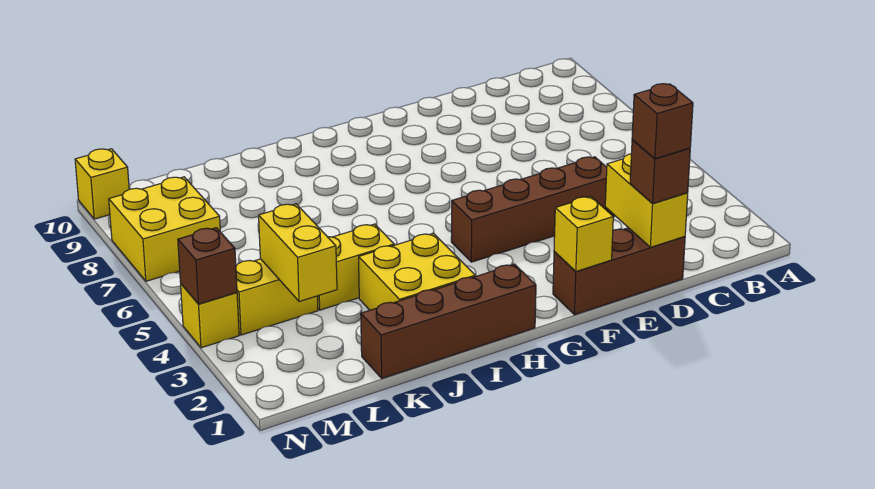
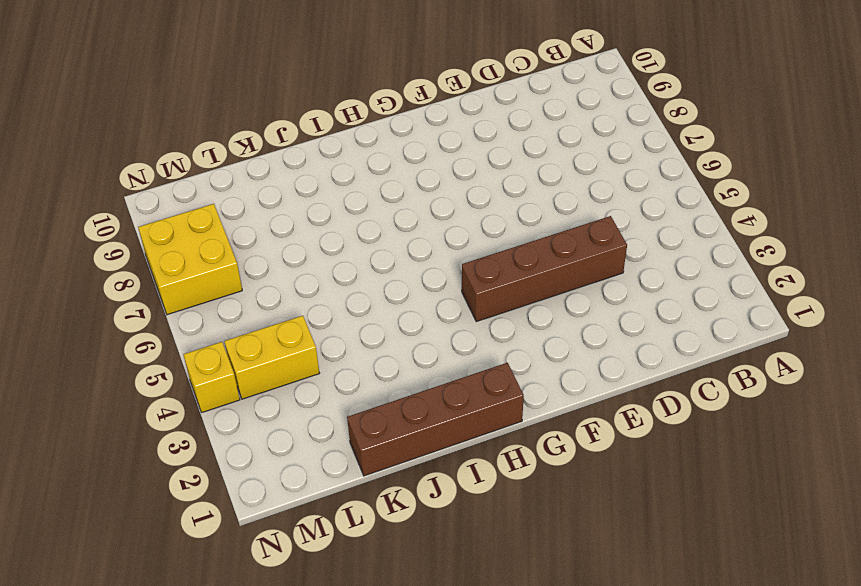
none -> brown 1x3 brick [553,228,685,315]
none -> yellow 2x2 brick [359,233,475,310]
none -> yellow 1x2 brick [317,224,394,310]

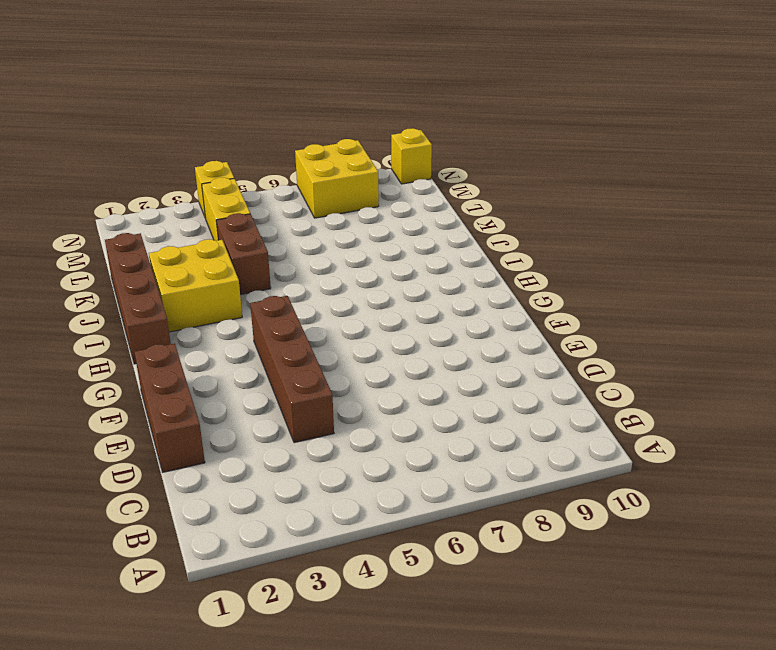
brown 1x2 brick [216,213,271,295] -> yellow 1x2 brick [317,224,394,310]
none -> yellow 1x2 brick [605,154,688,247]
none -> yellow 1x1 brick [554,197,613,271]
none -> yellow 1x2 brick [259,204,337,302]

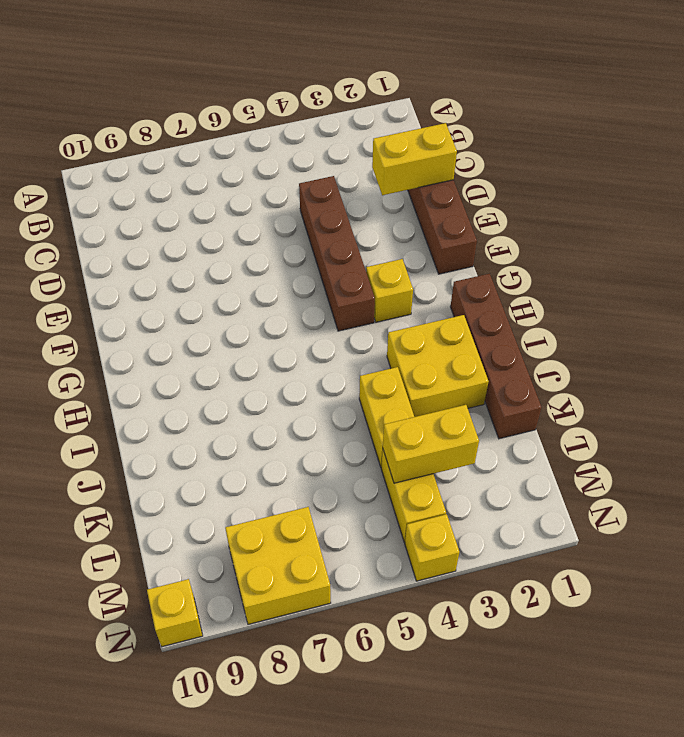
yellow 1x1 brick [366,259,413,322] -> yellow 1x1 brick moved to [554,197,613,271]
none -> brown 1x1 brick [178,228,237,304]
none -> brown 1x1 brick [630,140,690,204]
none -> brown 1x1 brick [632,84,693,159]

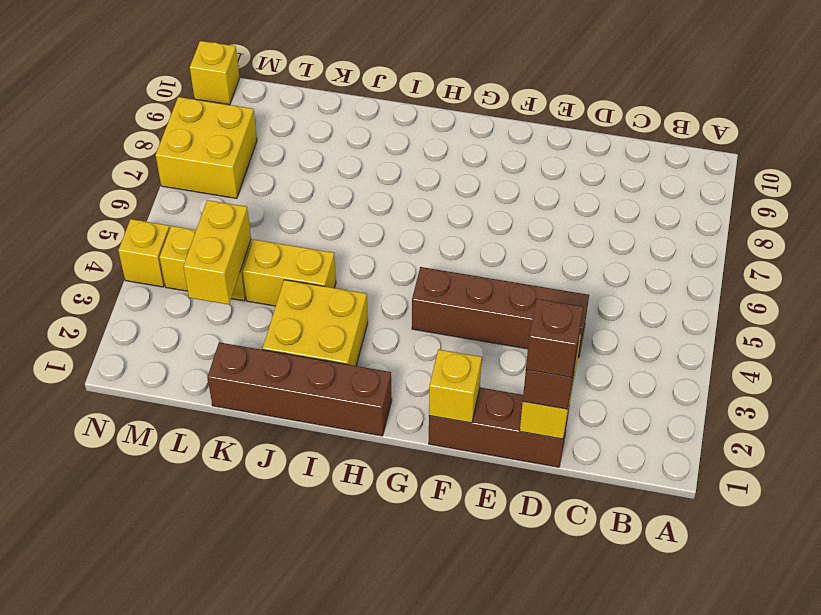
none -> brown 1x1 brick [178,228,237,304]

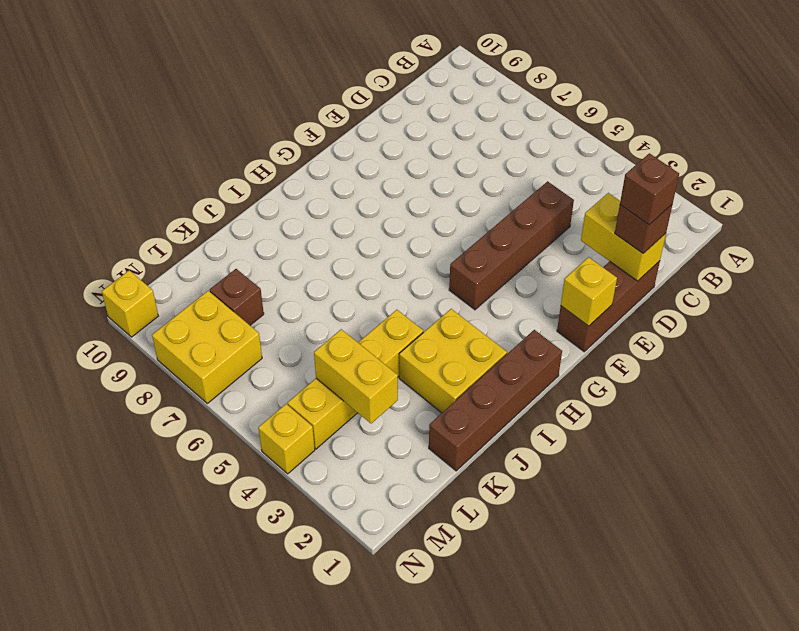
brown 1x1 brick [210,269,264,325] -> brown 1x1 brick moved to [178,228,237,304]

